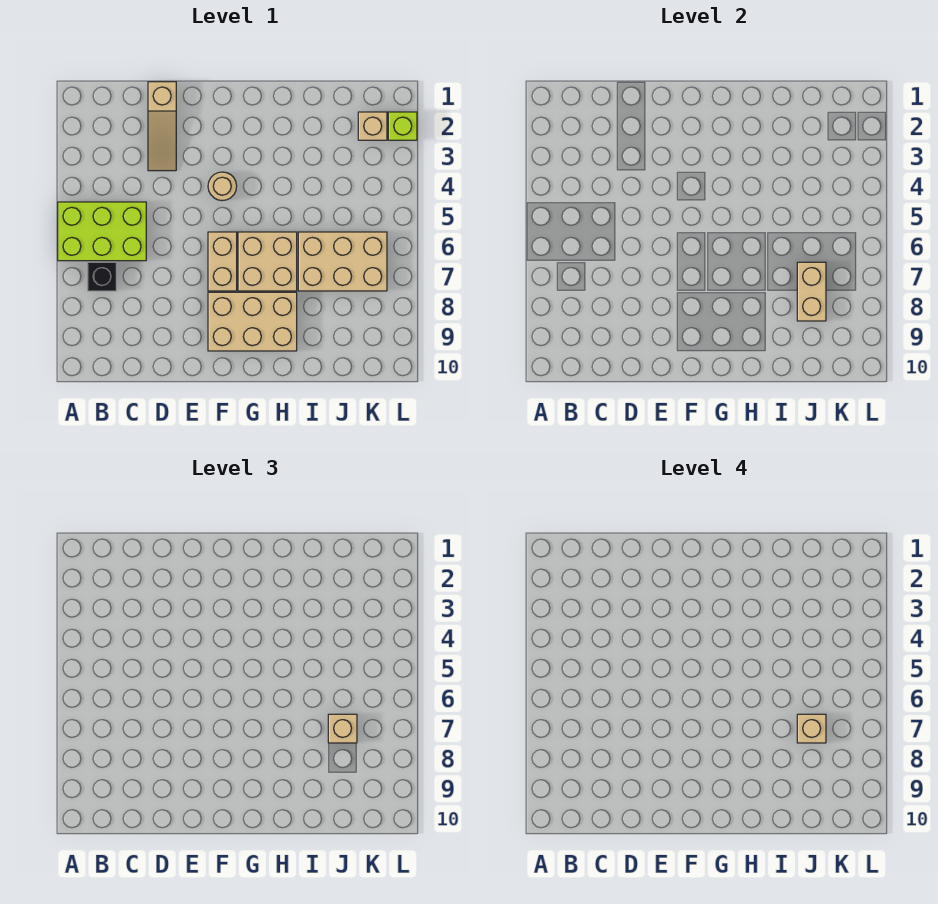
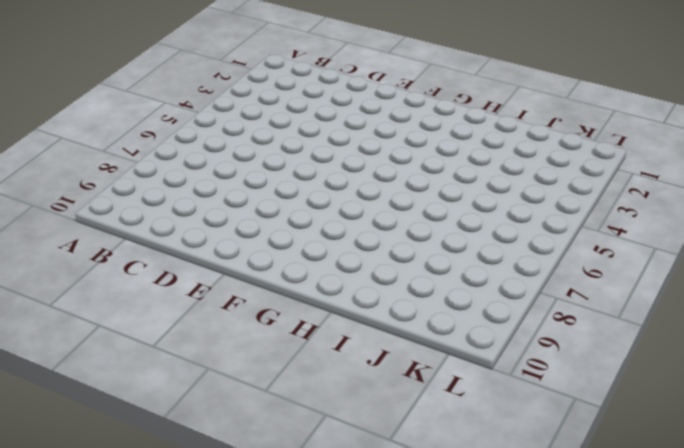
none -> lime 2x3 brick [58,202,146,261]
none -> black 1x1 brick [88,262,116,291]
none -> tan 1x3 slope [148,82,176,171]

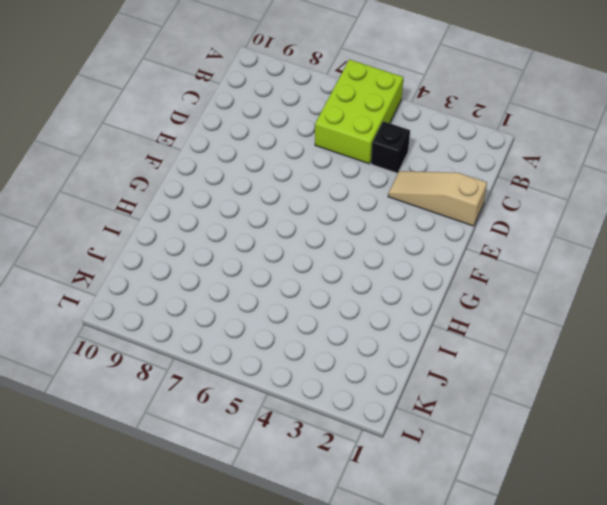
black 1x1 brick [371,121,410,173] -> black 1x1 brick moved to [88,262,116,291]
none -> tan 1x1 round brick [208,172,237,201]
none -> tan 1x2 brick [208,232,237,291]
none -> tan 2x3 brick [208,292,297,351]

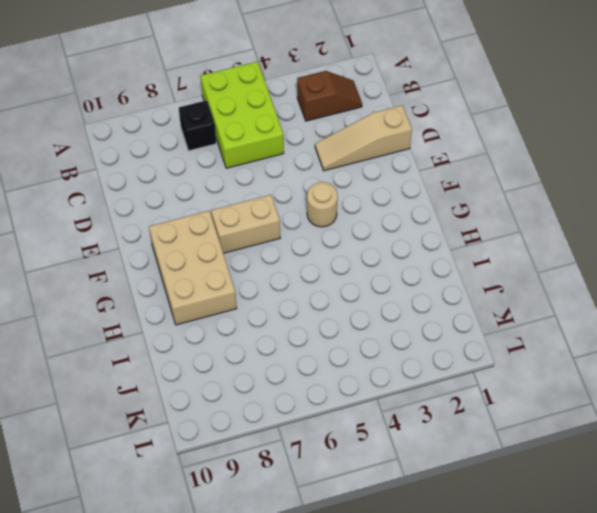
brown 1x2 slope [297,71,362,121] -> none
none -> tan 2x2 brick [238,232,297,291]
none -> tan 2x3 brick [298,232,387,291]
none -> tan 1x1 brick [358,112,387,140]

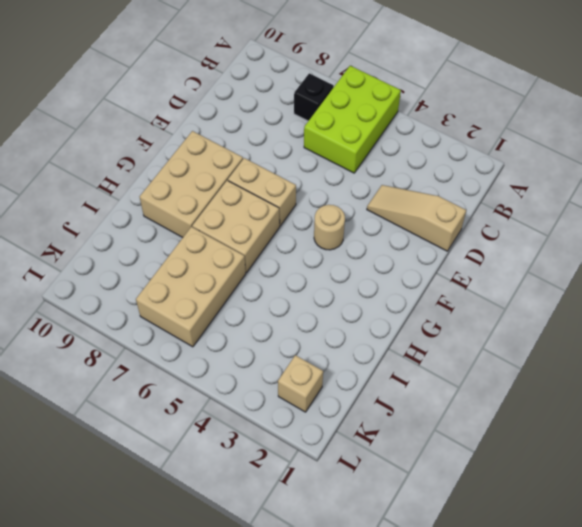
none -> lime 1x1 brick [388,112,417,140]
none -> tan 1x2 brick [797,262,826,321]
none -> tan 1x1 brick [328,714,357,743]

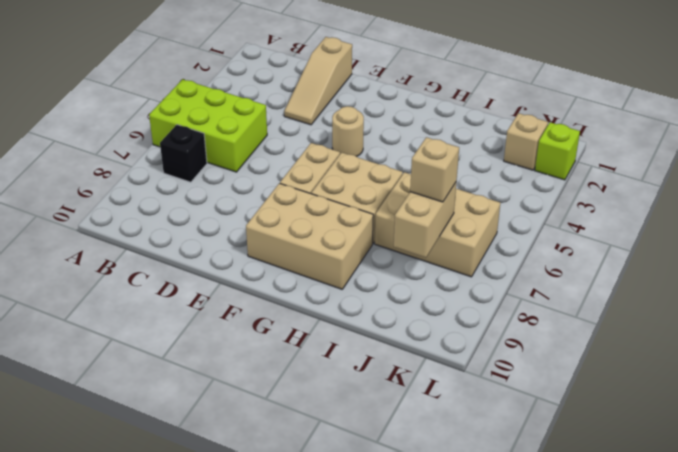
none -> tan 1x1 brick [797,714,826,743]

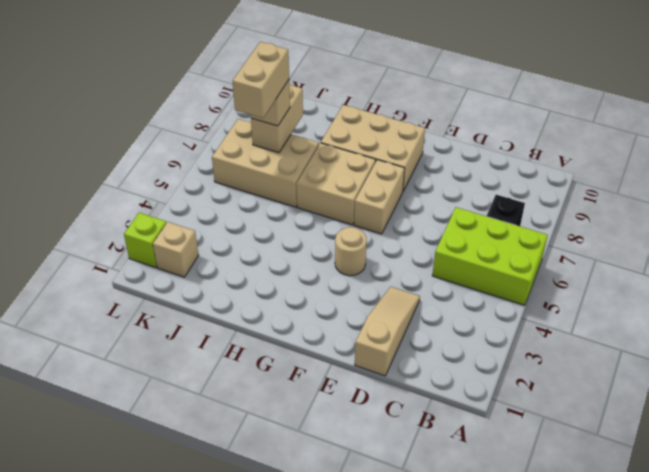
tan 1x2 brick [233,42,289,118] -> tan 1x1 brick [797,714,826,743]

